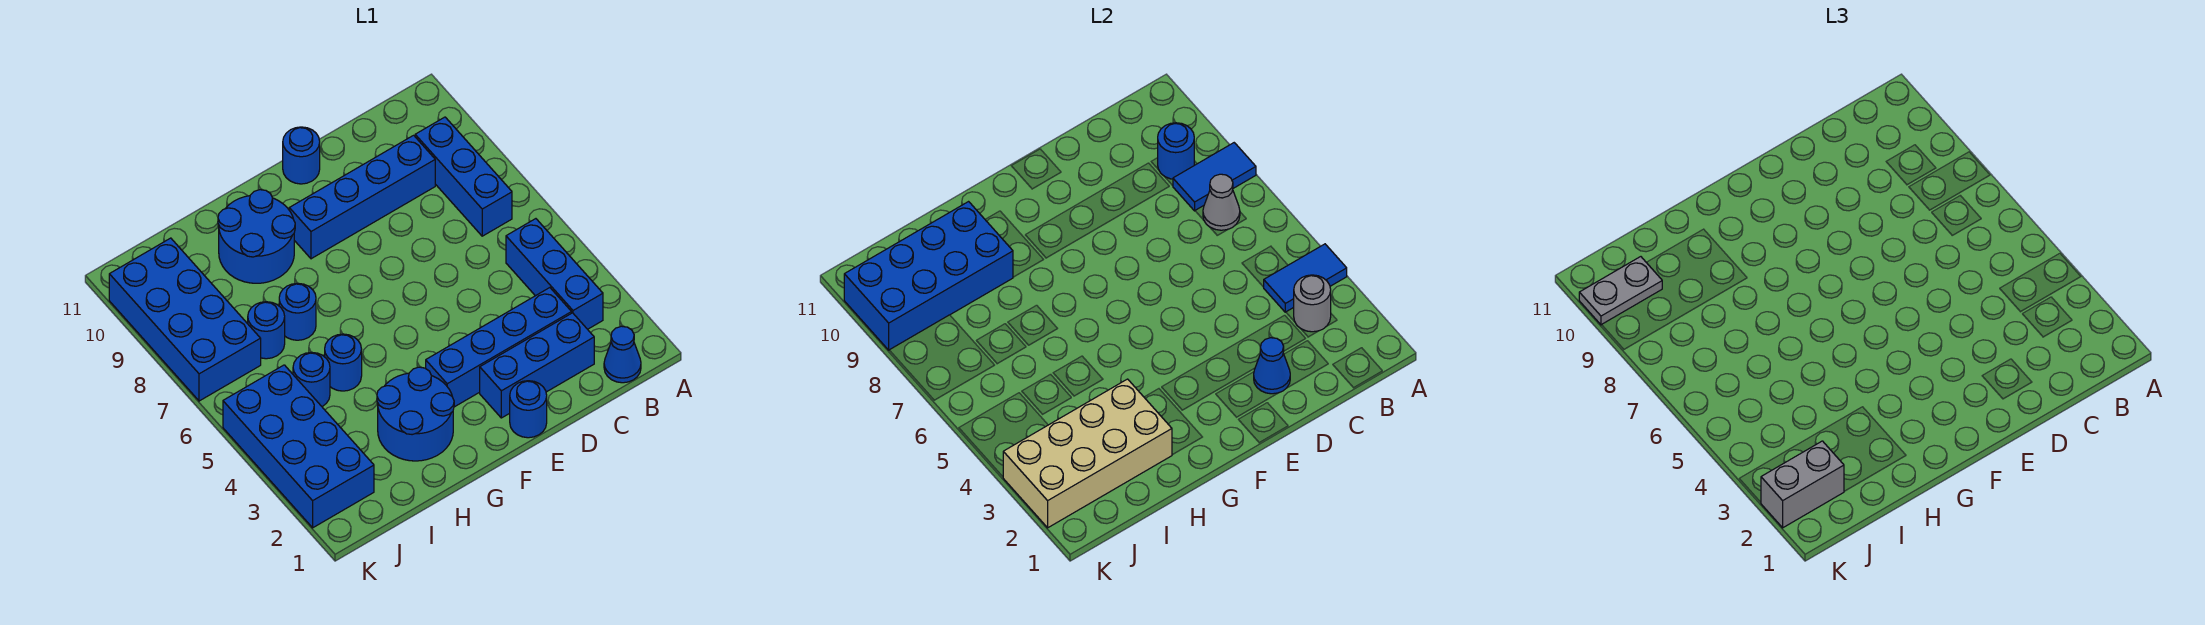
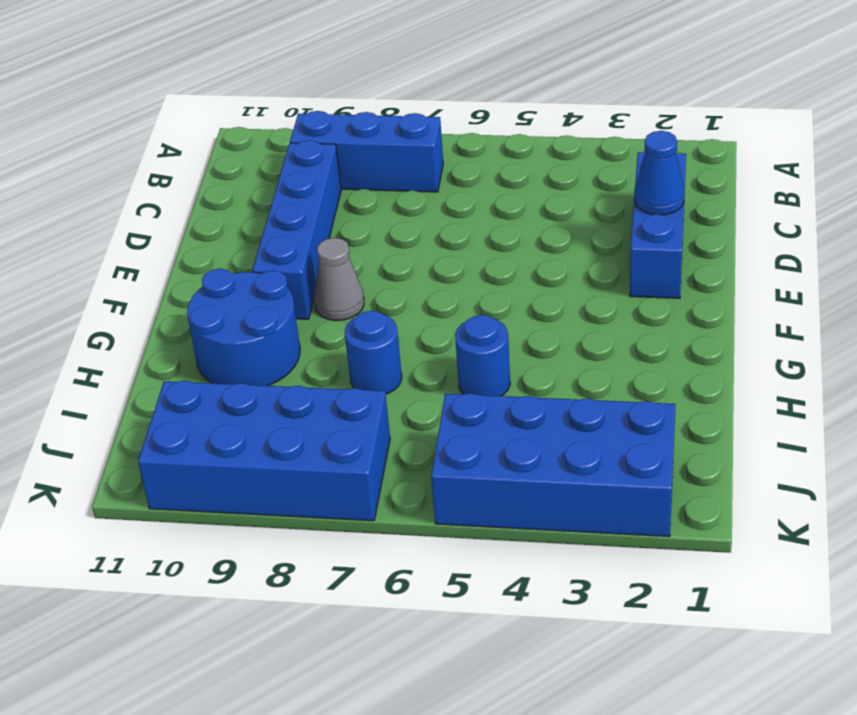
grey 1x1 cone [314,238,364,320] -> grey 1x1 cone moved to [1203,174,1240,230]
none -> blue 1x1 cone [604,326,641,383]
none -> blue 1x3 brick [506,219,603,329]
none -> blue 1x4 brick [426,288,572,407]

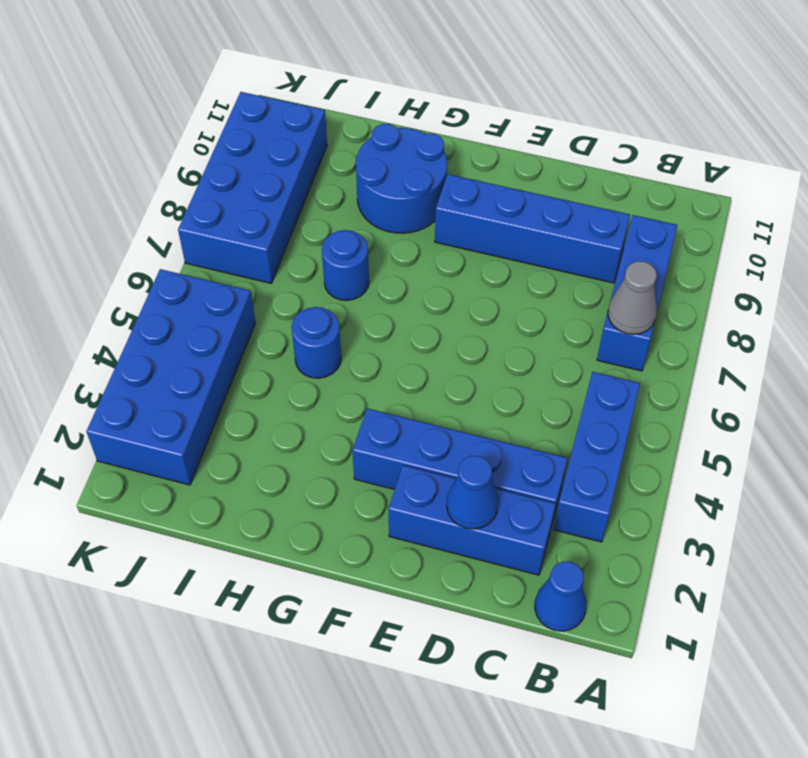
none -> blue 1x1 round brick [510,381,547,438]
none -> blue 1x1 round brick [283,127,320,184]
none -> blue 2x2 round brick [377,367,454,461]

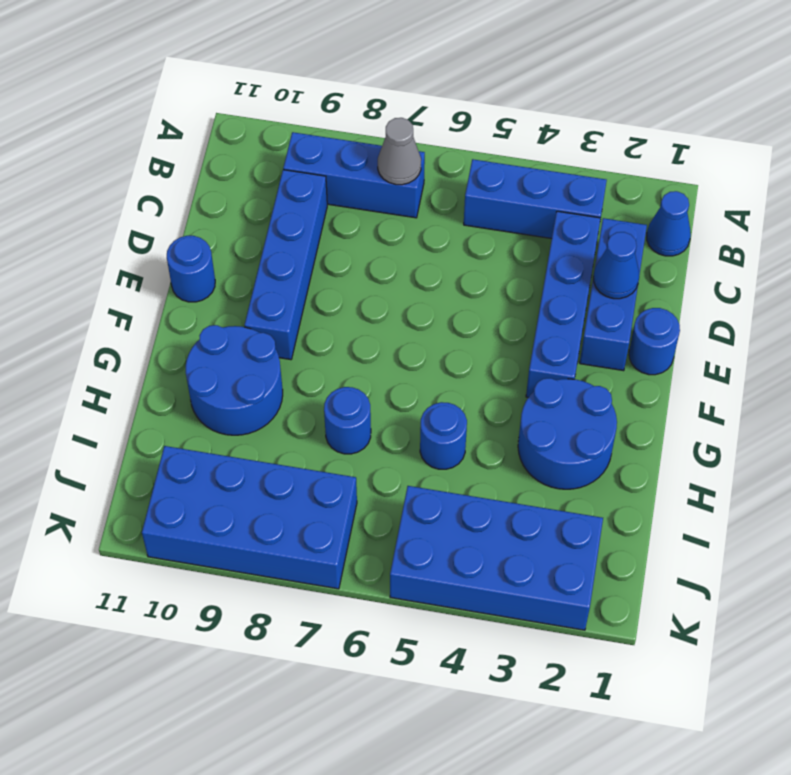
none -> blue 1x1 round brick [293,352,330,407]
none -> blue 1x1 round brick [248,302,285,359]
none -> blue 1x2 tile [1264,244,1347,312]

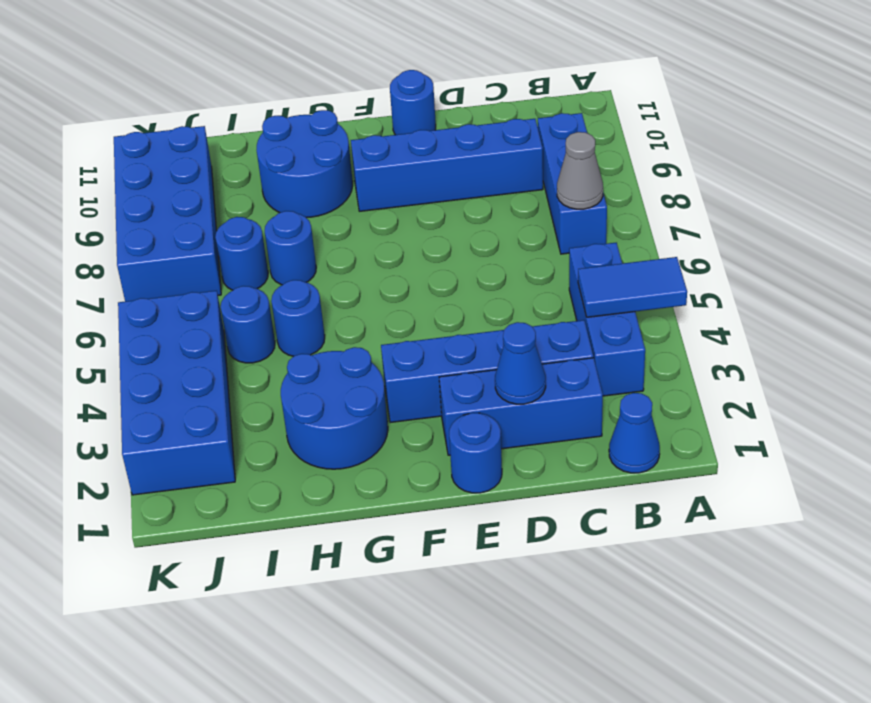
none -> blue 1x2 tile [1173,143,1256,211]
none -> grey 1x1 round brick [1294,275,1331,332]
none -> blue 1x1 round brick [1158,123,1194,179]

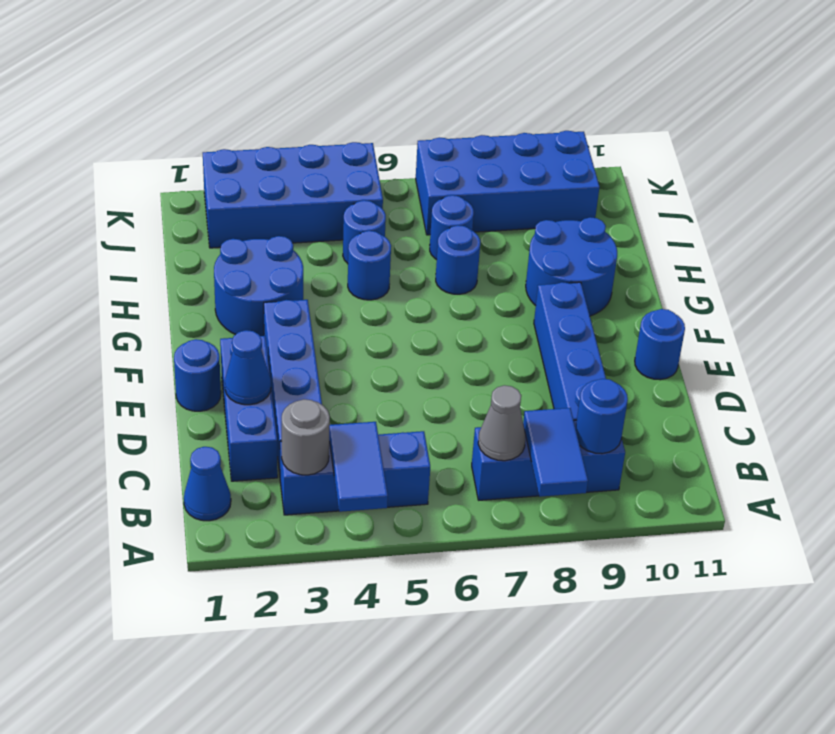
none -> tan 2x4 brick [1003,379,1172,528]
none -> blue 2x4 brick [844,202,1013,350]
none -> grey 1x2 brick [1761,441,1844,528]

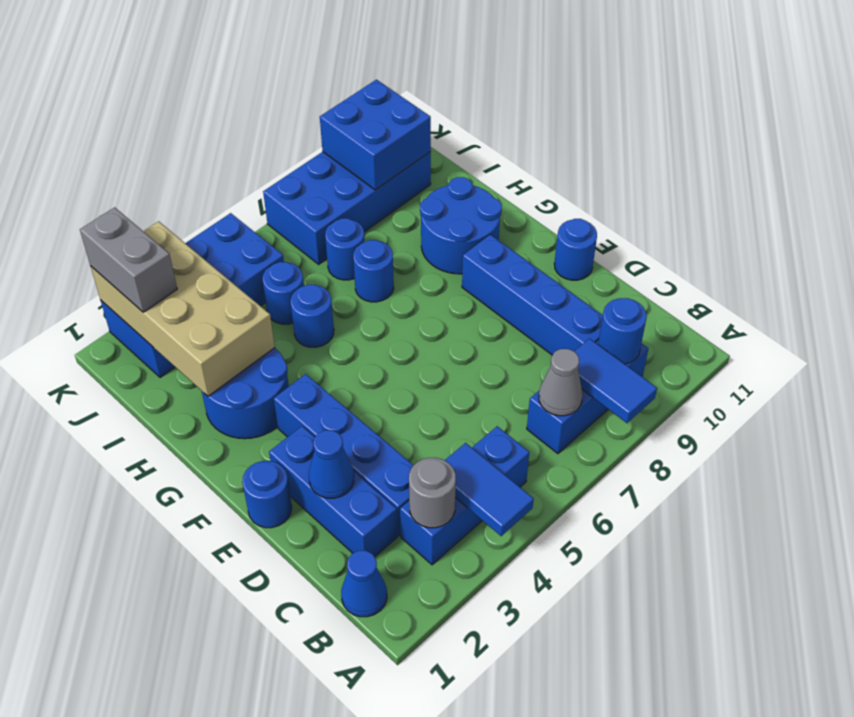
blue 2x2 brick [320,80,431,190] -> blue 2x4 brick [844,202,1013,350]
none -> grey 1x2 plate [1579,257,1662,325]

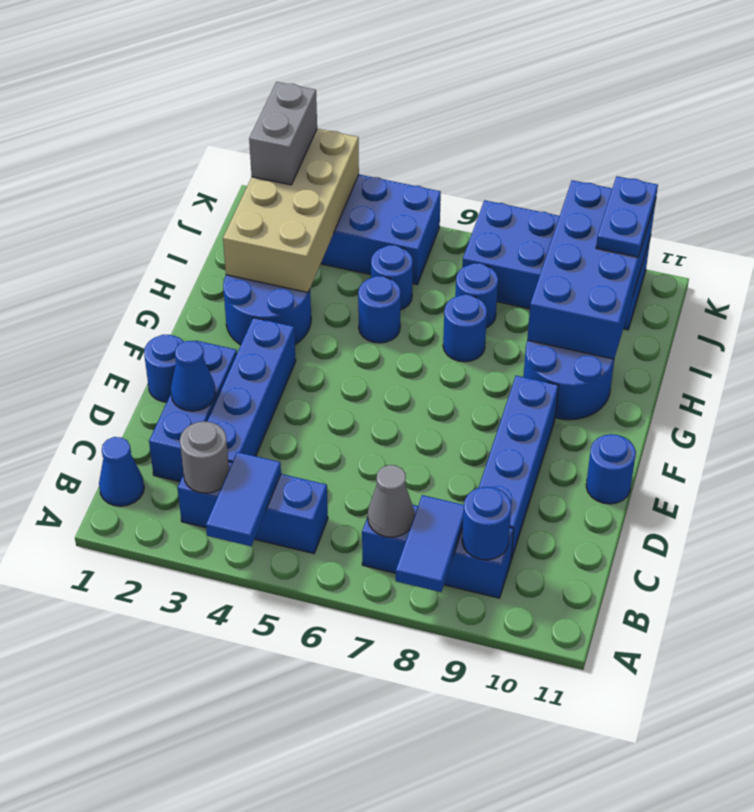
blue 1x2 plate [596,176,658,257] -> grey 1x2 plate [1579,257,1662,325]

